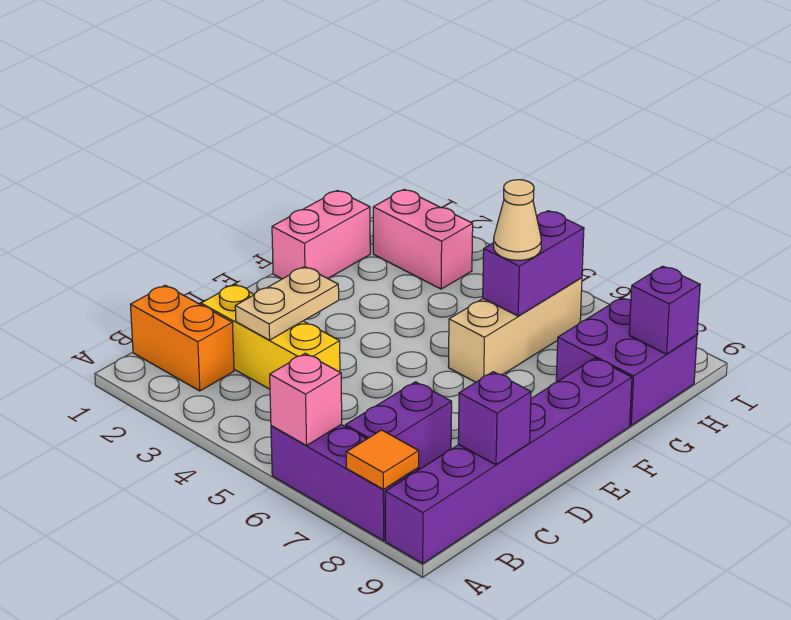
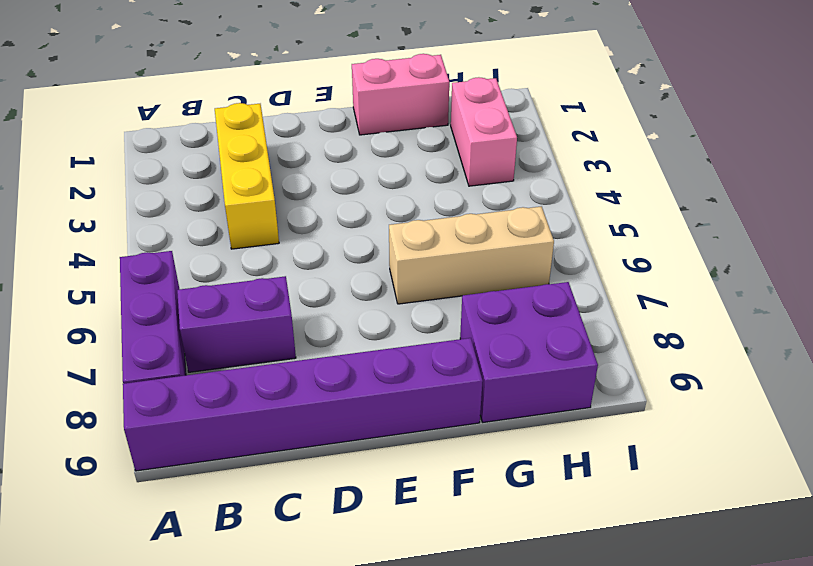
none -> orange 1x2 brick [131,285,234,391]
none -> pink 1x1 brick [270,353,342,445]
none -> orange 1x1 tile [346,430,419,489]

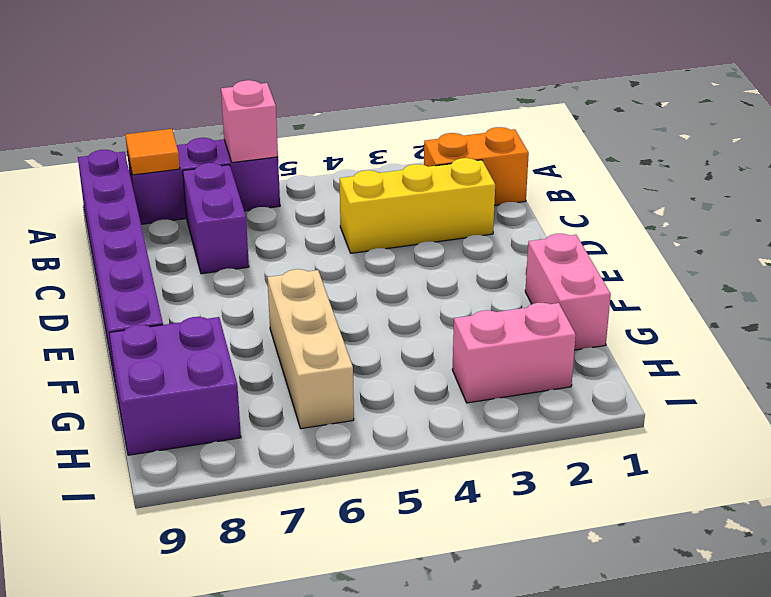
none -> tan 1x2 plate [235,267,339,340]
none -> purple 1x1 brick [458,372,531,465]
none -> purple 1x2 brick [483,211,584,316]

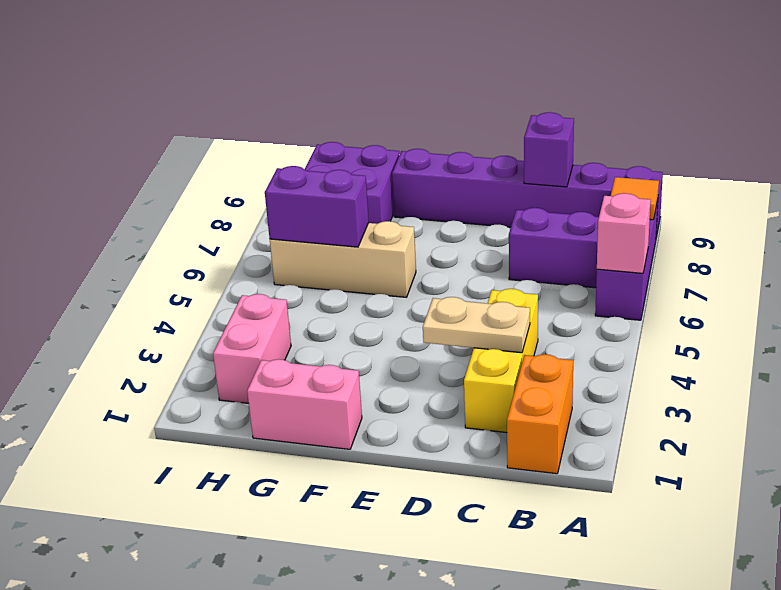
none -> purple 1x1 brick [629,266,700,354]
none -> tan 1x1 cone [494,180,541,260]

